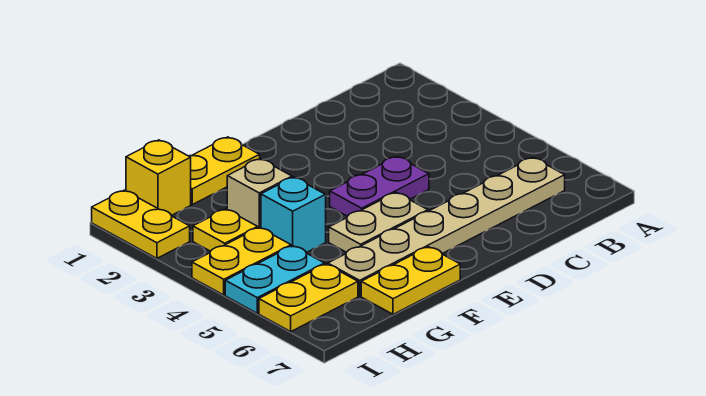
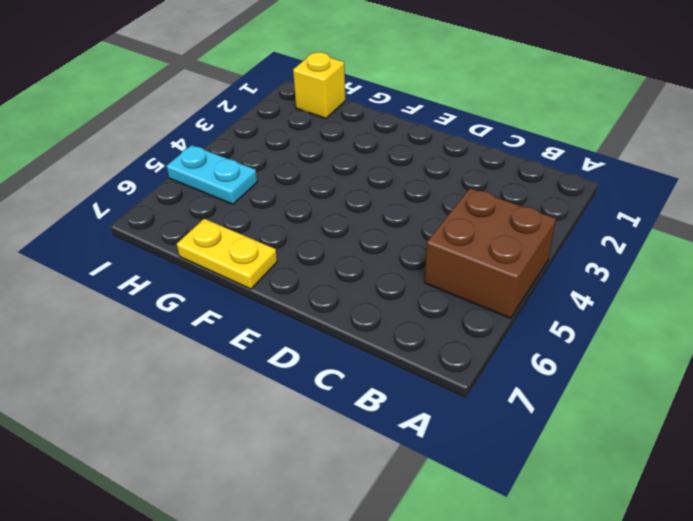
brown 2x2 brick [425,188,556,318] -> none
none -> tan 1x6 plate [328,158,565,296]
none -> purple 1x2 plate [330,156,429,216]
none -> tan 1x2 plate [329,193,428,252]

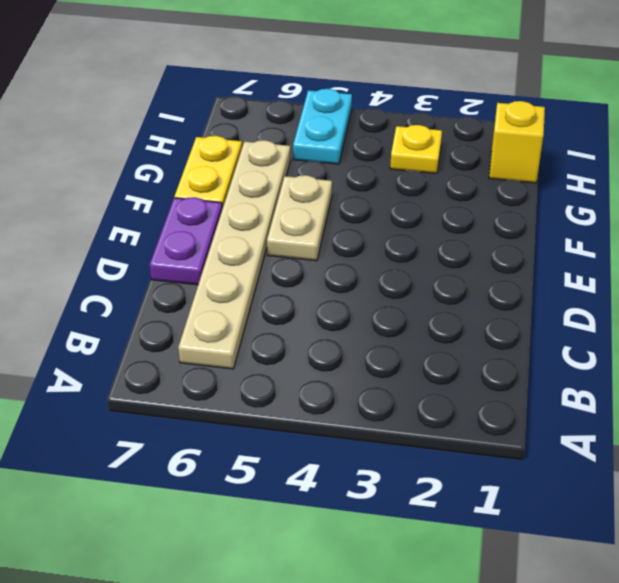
purple 1x2 plate [150,197,222,285] -> purple 1x2 plate moved to [330,156,429,216]
none -> yellow 1x2 plate [189,137,260,205]
none -> tan 1x1 brick [227,159,292,228]
none -> cyan 1x1 brick [261,177,326,253]

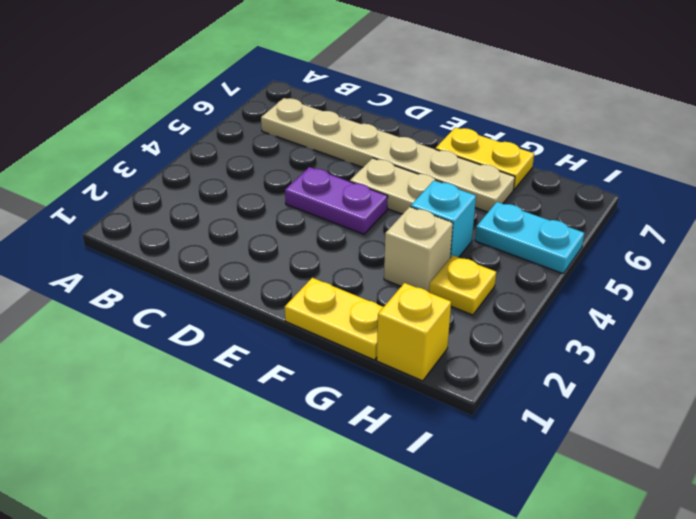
none -> yellow 1x2 plate [192,227,291,295]
none -> yellow 1x2 plate [259,264,358,332]
none -> yellow 1x2 plate [92,190,190,258]

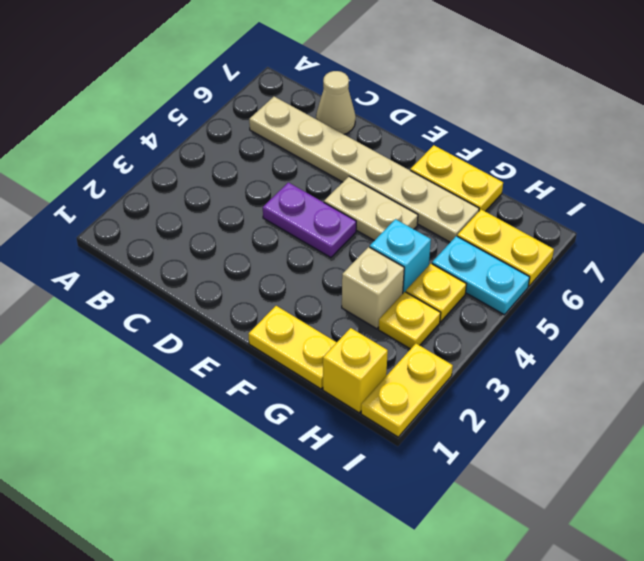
tan 1x1 cone [316,71,356,134] -> none
yellow 1x1 plate [406,264,466,322] -> yellow 1x2 plate [192,227,291,295]

